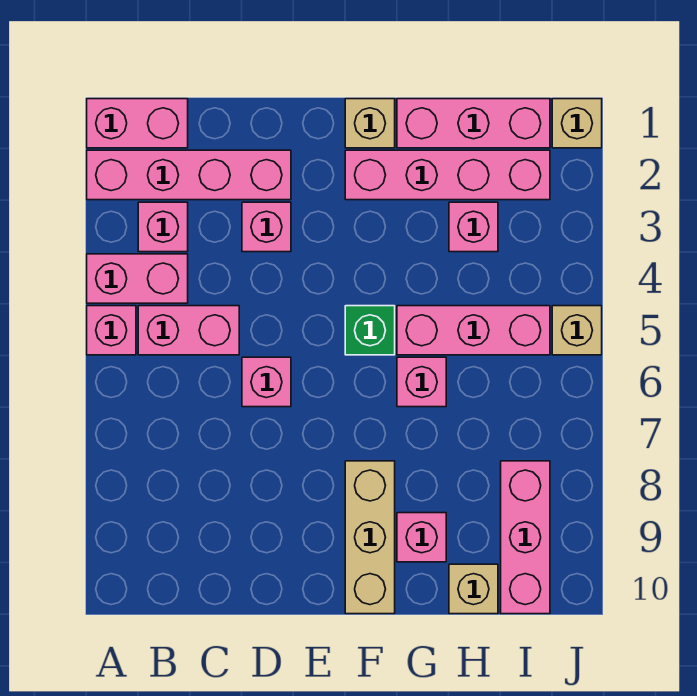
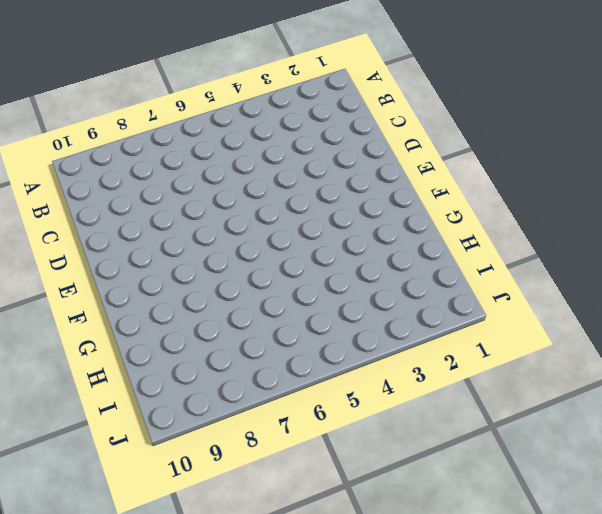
none -> pink 1x2 brick [87,99,188,148]
none -> pink 1x4 brick [87,150,291,200]
none -> pink 1x2 brick [87,254,188,303]

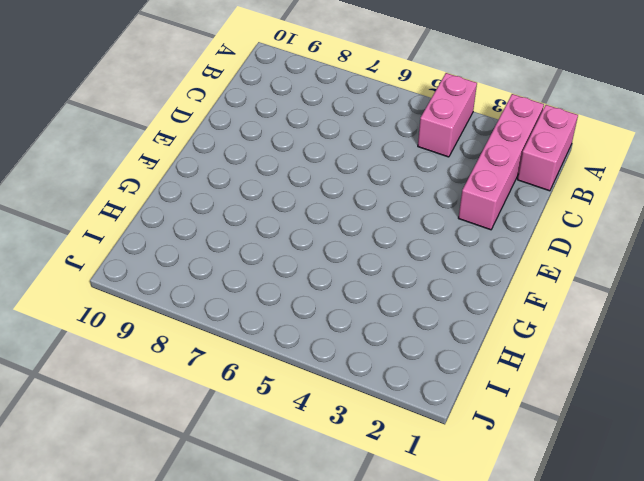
none -> pink 1x1 brick [87,306,136,355]
none -> pink 1x1 brick [138,202,188,252]
none -> pink 1x2 brick [138,306,239,355]

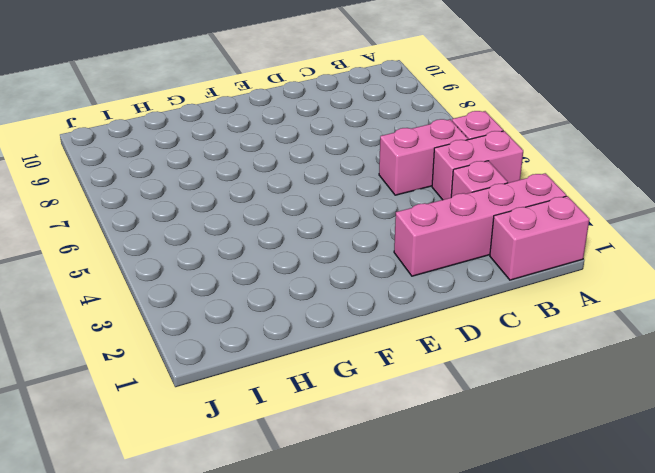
none -> pink 1x1 brick [242,202,291,252]
none -> pink 1x1 brick [242,357,291,407]
none -> tan 1x1 brick [345,99,395,148]

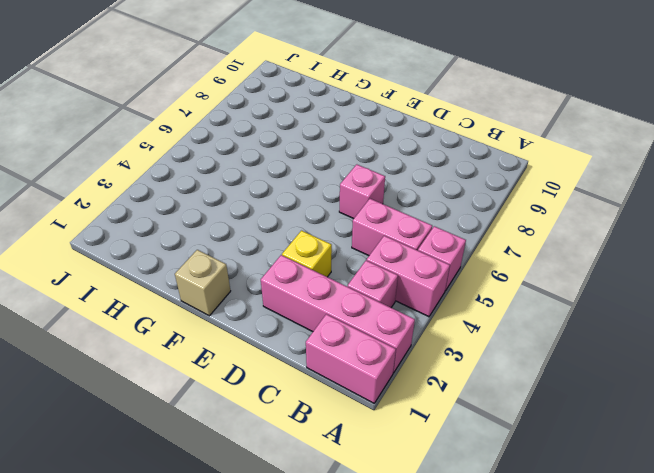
yellow 1x1 brick [282,231,332,277] -> pink 1x1 brick [242,202,291,252]
none -> pink 1x4 brick [345,150,550,200]
none -> green 1x1 brick [345,306,395,355]
none -> tan 1x3 brick [345,461,395,614]

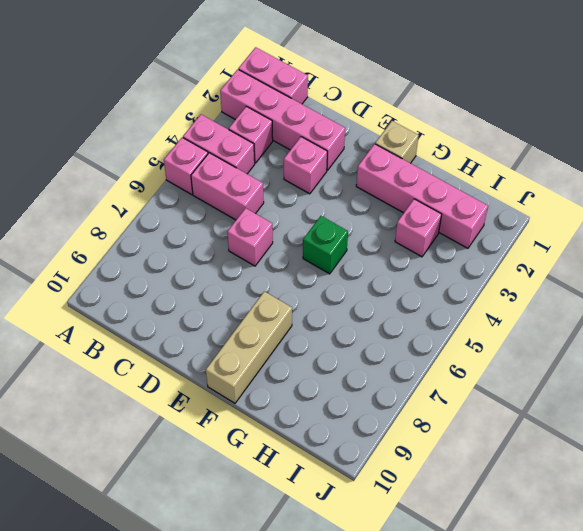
none -> pink 1x3 brick [397,99,550,148]
none -> pink 1x3 brick [397,306,550,355]
none -> pink 1x1 brick [397,357,446,407]

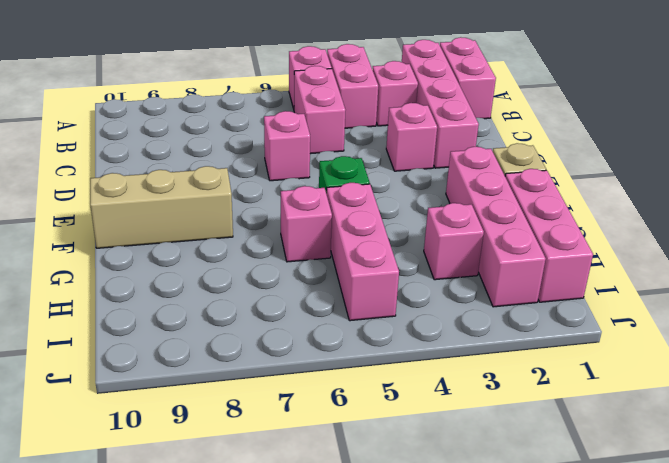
none -> pink 1x1 brick [397,513,446,562]
none -> tan 1x1 brick [449,564,498,614]
none -> pink 1x3 brick [501,461,550,614]

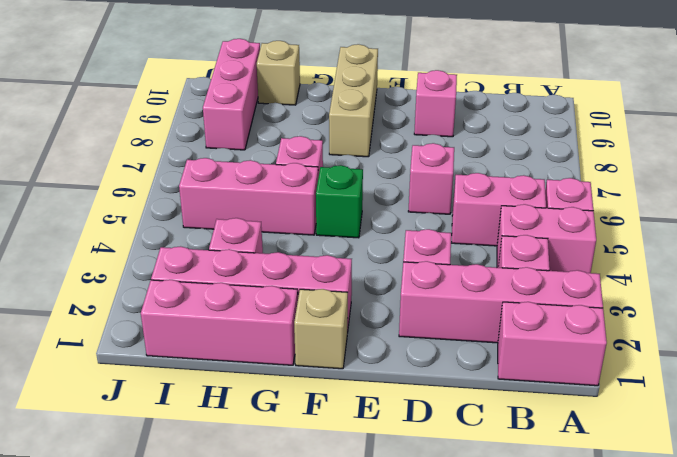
pink 1x1 brick [414,70,457,137] -> pink 1x1 brick moved to [397,513,446,562]
none -> tan 1x1 brick [552,99,602,148]
none -> tan 1x1 brick [552,306,602,355]

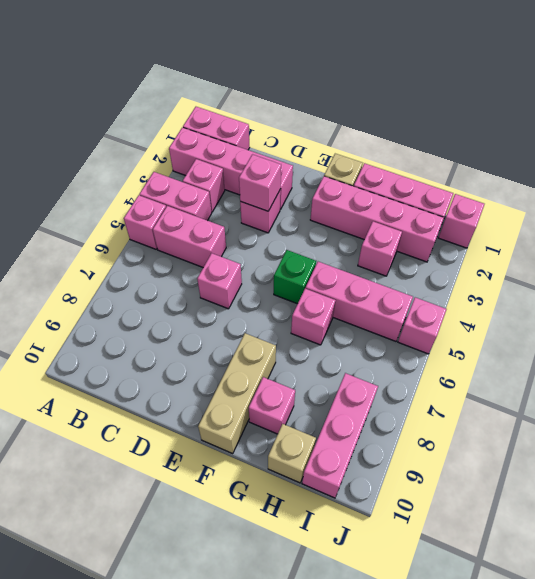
pink 1x1 brick [239,154,281,211] -> none
pink 1x1 brick [438,194,484,248] -> tan 1x1 brick [552,99,602,148]
pink 1x1 brick [398,297,447,354] -> tan 1x1 brick [552,306,602,355]

